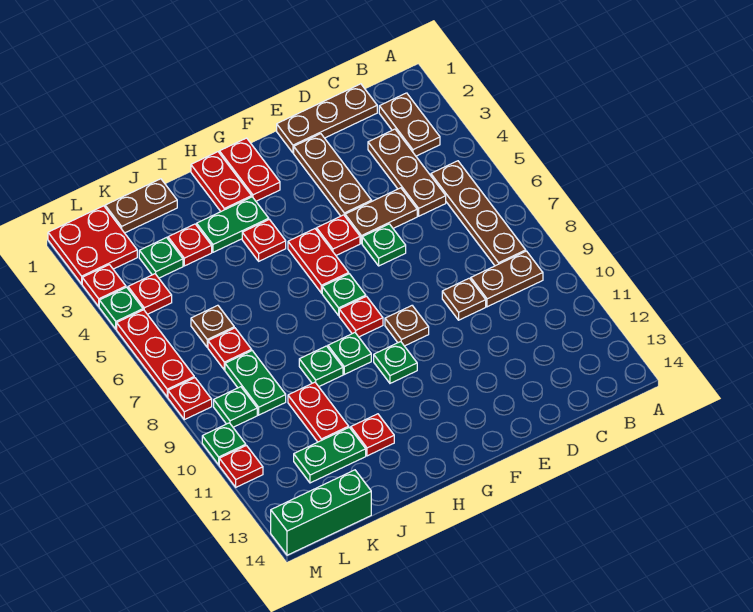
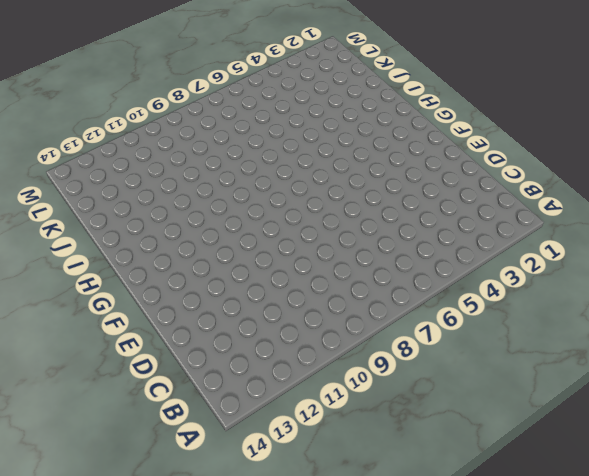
none -> brown 1x2 plate [379,93,440,156]
none -> brown 1x4 plate [431,161,526,266]
none -> brown 1x2 plate [471,251,543,307]
none -> brown 1x3 plate [277,84,377,153]

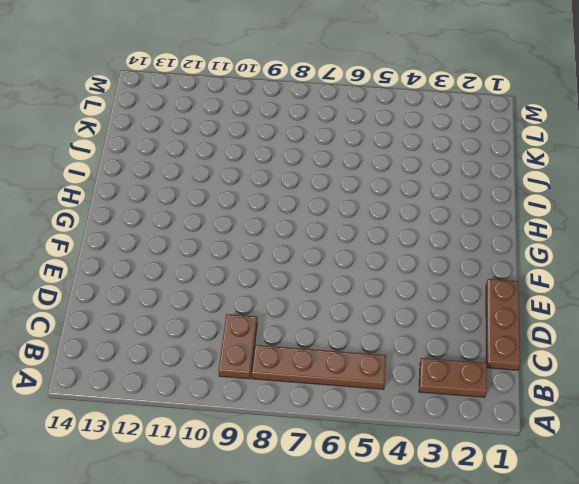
none -> brown 1x3 plate [368,129,446,216]
none -> brown 1x2 plate [345,188,417,243]
none -> brown 1x1 plate [442,278,486,320]
none -> brown 1x3 plate [294,134,372,216]

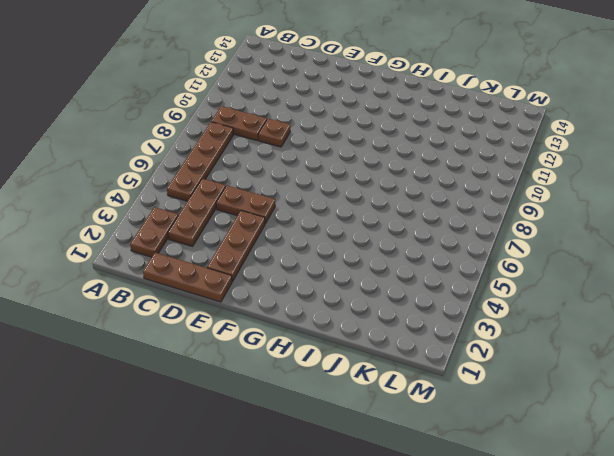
none -> green 1x1 plate [362,224,406,266]
none -> red 1x1 plate [317,215,360,255]
none -> brown 1x1 plate [385,306,429,346]
none -> red 1x2 plate [219,138,280,201]

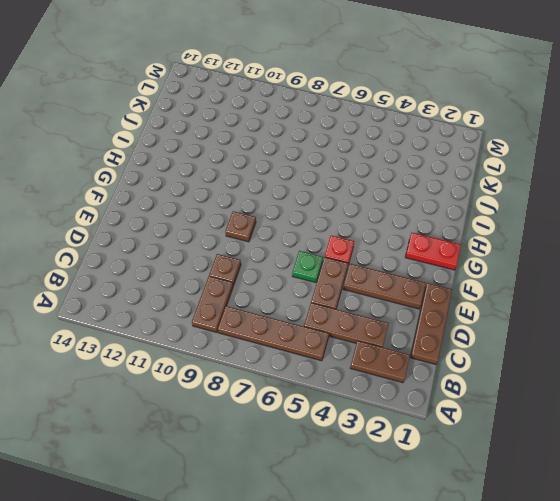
none -> red 1x2 plate [288,229,349,293]
none -> green 1x1 plate [322,274,366,315]
none -> red 1x1 plate [339,296,383,337]
none -> green 1x1 plate [374,342,417,383]

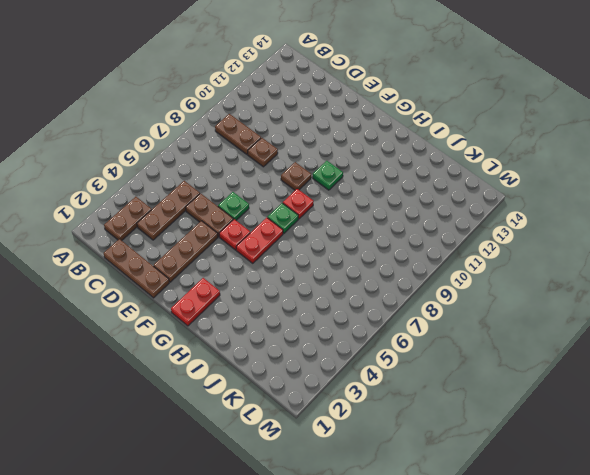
none -> brown 1x4 plate [431,161,526,266]
none -> red 1x2 plate [191,152,252,211]
none -> green 1x2 plate [197,197,269,252]
none -> red 1x1 plate [242,219,286,261]

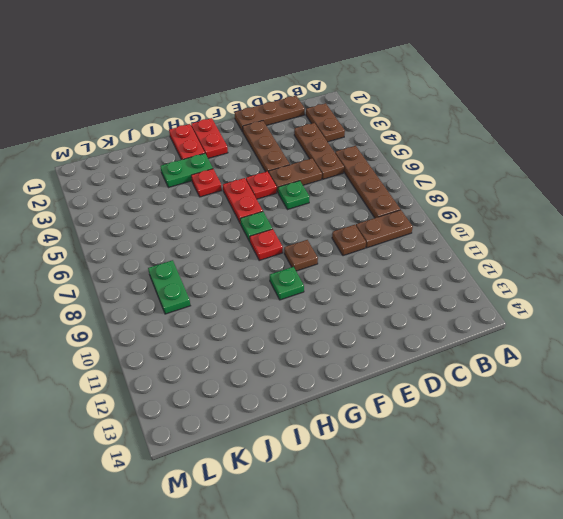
none -> green 1x1 plate [328,333,371,374]
none -> green 1x1 plate [299,346,343,386]
none -> red 1x1 plate [351,414,394,456]
none -> brown 1x2 plate [105,179,177,233]

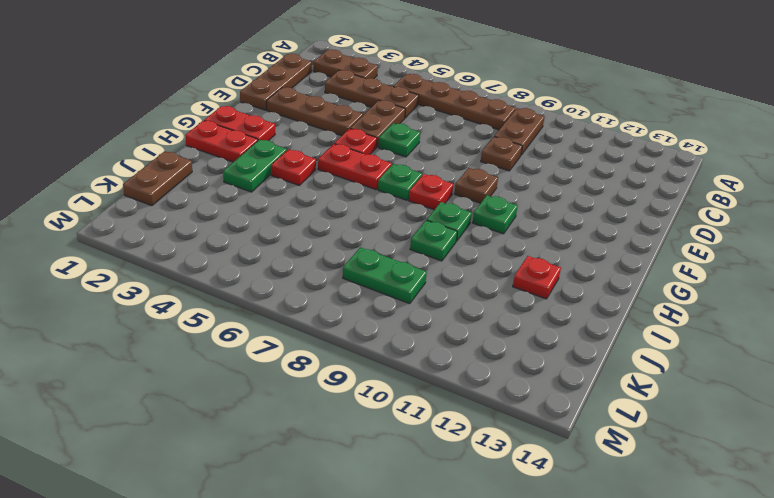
none -> red 1x1 plate [168,224,212,266]
none -> red 1x2 plate [288,382,349,442]
none -> green 1x2 plate [294,427,366,483]
none -> green 1x1 plate [139,238,183,278]

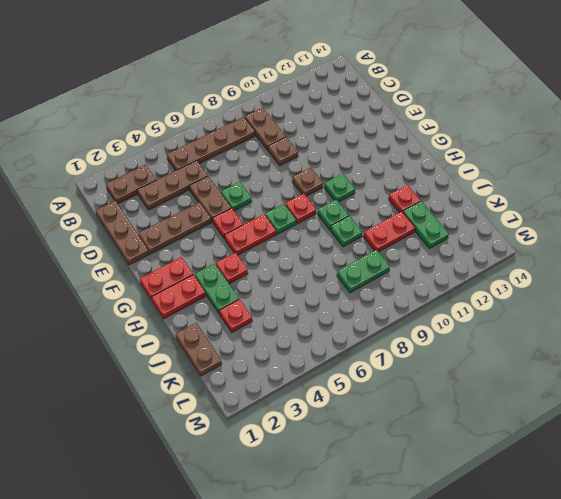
none -> green 1x1 plate [139,238,183,278]
none -> brown 1x1 plate [191,305,234,347]
none -> red 1x1 plate [208,328,252,370]
none -> green 1x3 brick [271,470,371,555]

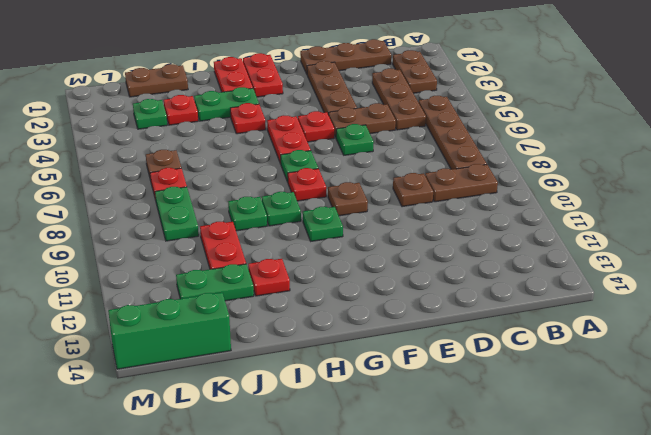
none -> red 2x2 plate [48,206,137,284]
none -> red 1x1 plate [128,274,172,314]
none -> green 1x1 plate [214,387,257,427]
none -> red 1x1 plate [82,265,126,306]

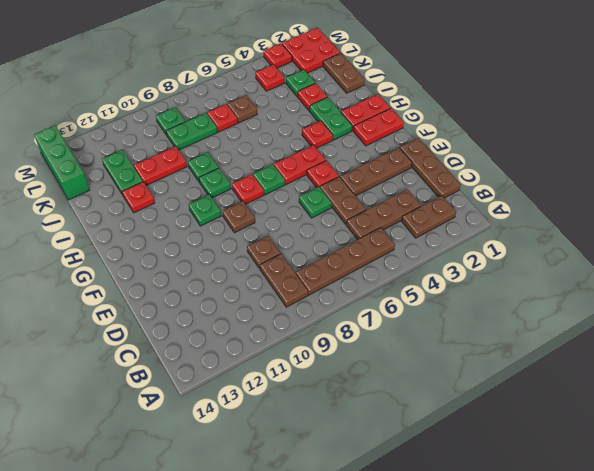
none -> green 1x1 plate [99,287,143,329]
none -> red 1x3 plate [117,310,194,397]
none -> red 1x1 plate [168,378,212,420]
none -> green 1x1 plate [202,423,246,465]

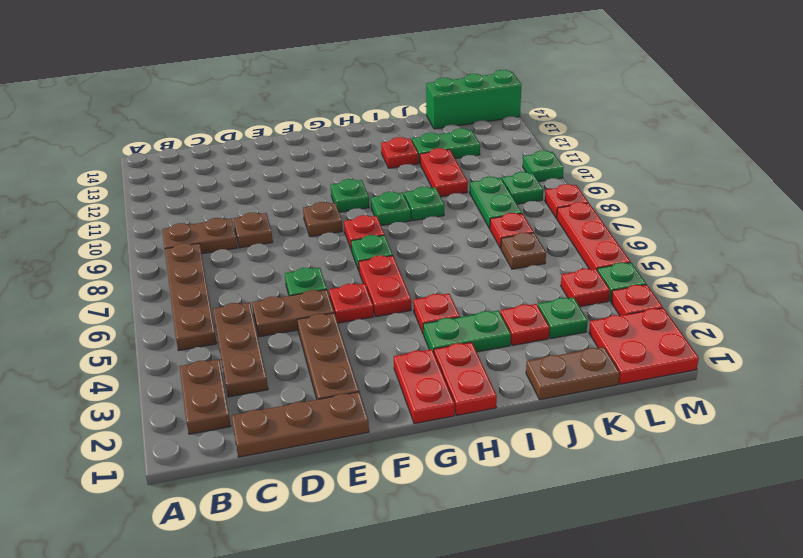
none -> red 1x1 plate [219,446,263,487]

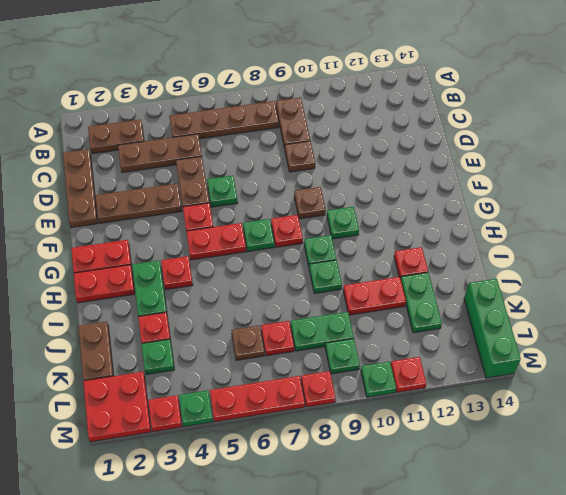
none -> red 1x1 plate [128,274,172,314]

